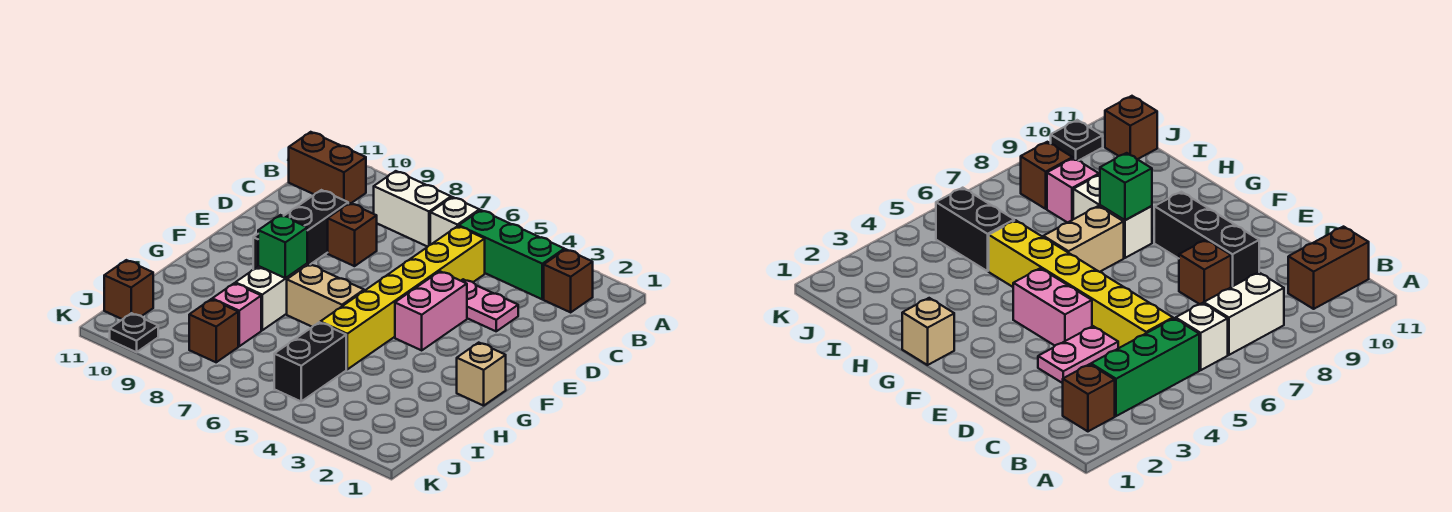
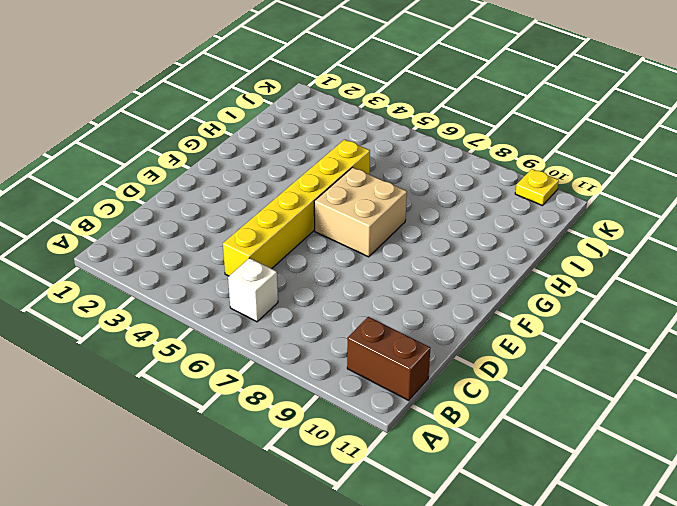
tan 2x2 brick [314,167,407,257] -> tan 1x2 brick [287,264,364,327]
yellow 1x1 plate [515,169,559,206] -> black 1x1 plate [110,313,158,352]
none -> brown 1x1 brick [544,249,593,312]
none -> green 1x3 brick [459,210,564,299]
none -> white 1x2 brick [374,171,451,247]

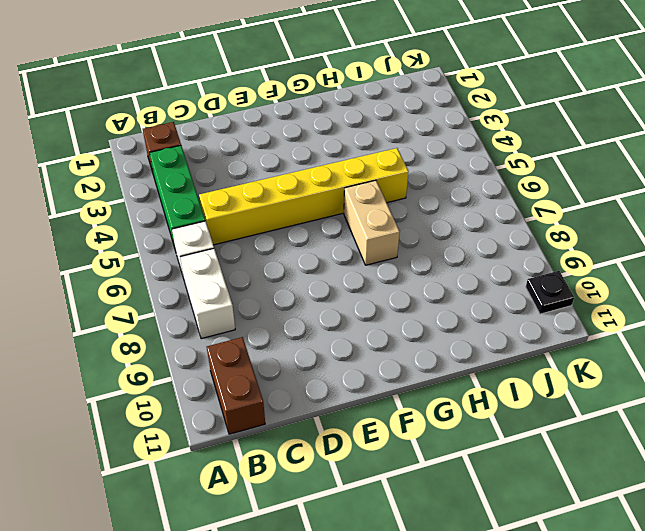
none -> pink 1x2 plate [461,279,518,331]
none -> brown 1x1 brick [328,203,377,266]
none -> black 1x3 brick [253,190,348,270]

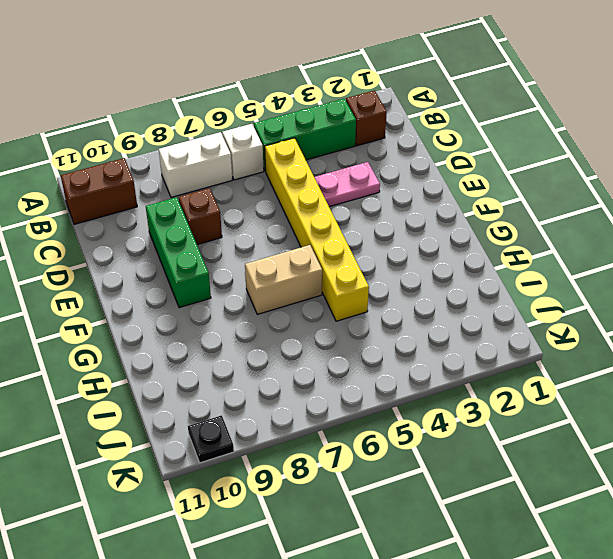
green 1x3 brick [146,197,211,308] -> black 1x3 brick [253,190,348,270]
none -> pink 1x2 brick [395,271,467,350]
none -> tan 1x1 brick [457,343,506,406]
none -> white 1x2 brick [235,264,307,330]

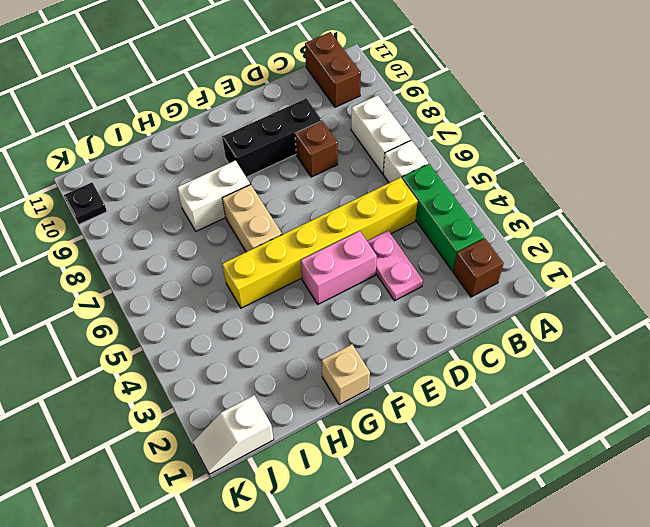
white 1x2 slope [193,395,274,474] -> none
none -> black 1x2 brick [274,322,346,401]
none -> pink 1x1 brick [212,283,261,346]
none -> brown 1x1 brick [189,299,238,362]

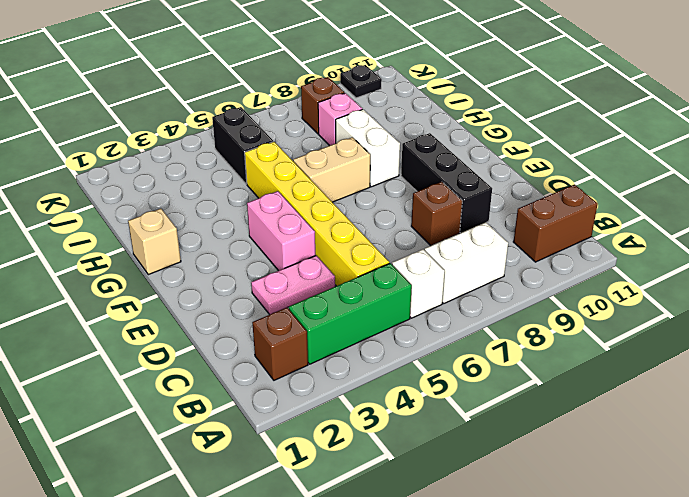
none -> brown 1x1 brick [104,260,153,319]
none -> green 1x1 brick [258,215,307,278]

